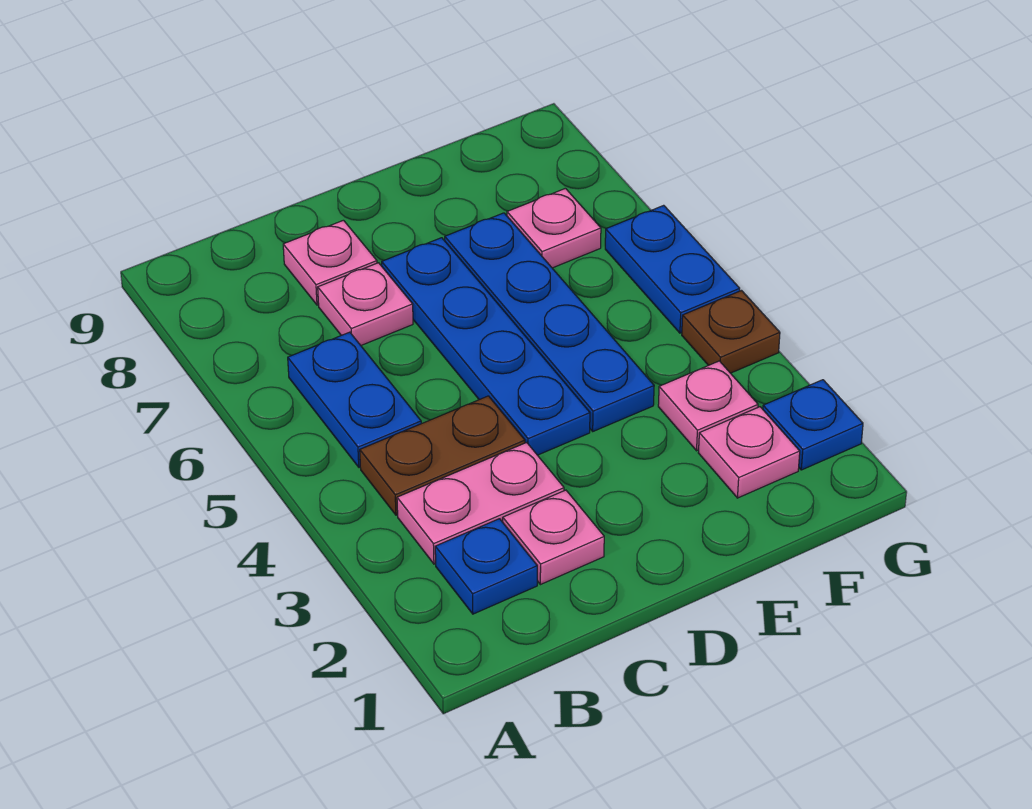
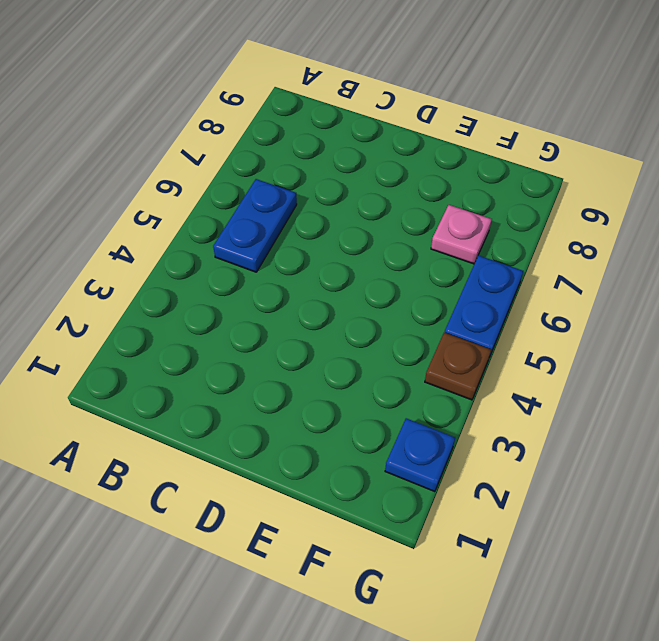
none -> blue 1x1 plate [435,519,537,614]
none -> pink 1x2 plate [397,443,564,564]
none -> brown 1x2 plate [360,396,525,515]

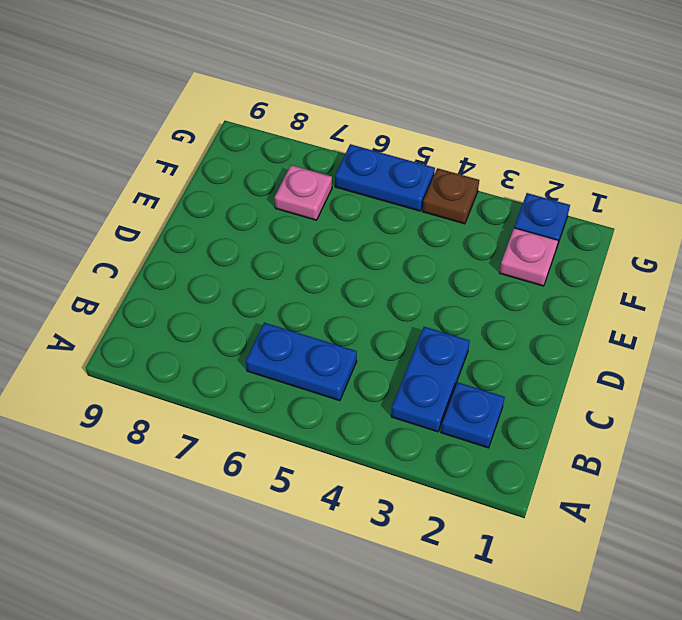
blue 1x2 plate [391,327,470,432] -> pink 1x2 plate [397,443,564,564]
none -> brown 1x2 plate [360,396,525,515]
none -> pink 1x1 plate [503,490,604,585]
none -> pink 1x1 plate [318,263,413,345]

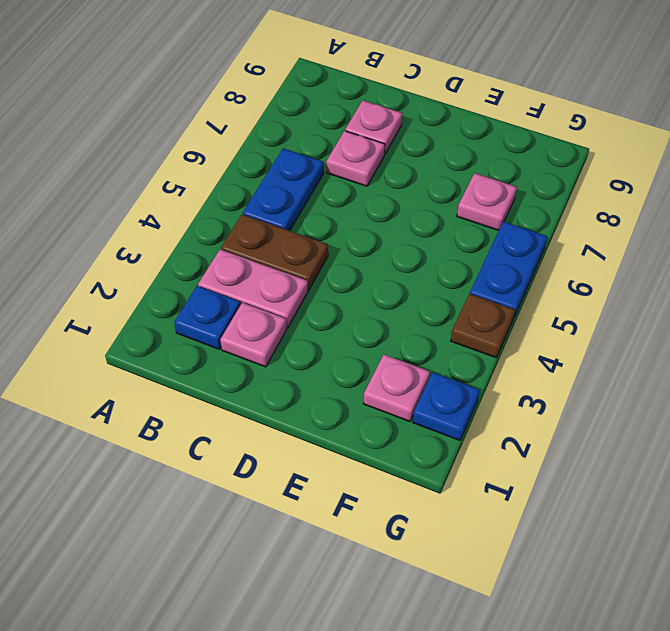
none -> blue 1x4 plate [382,238,590,455]
none -> blue 1x4 plate [445,213,654,431]
none -> pink 1x1 plate [658,361,758,451]

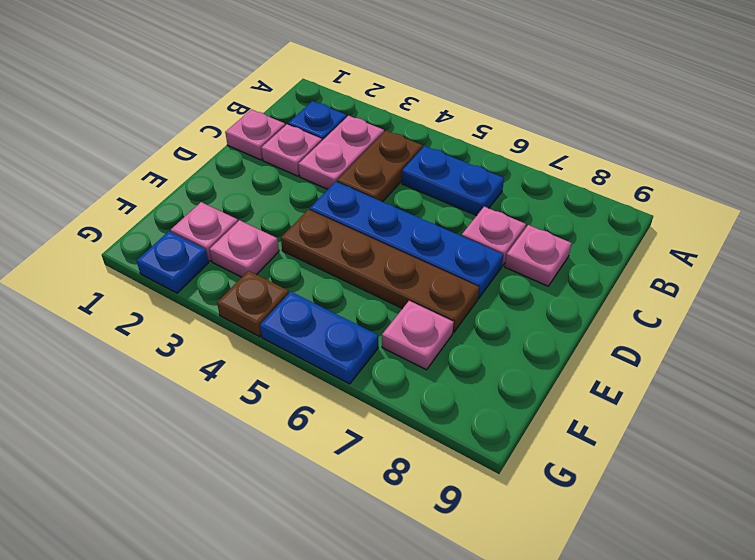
pink 1x1 plate [225,110,285,160] -> none
brown 1x4 plate [281,210,479,333] -> blue 1x4 plate [445,213,654,431]

